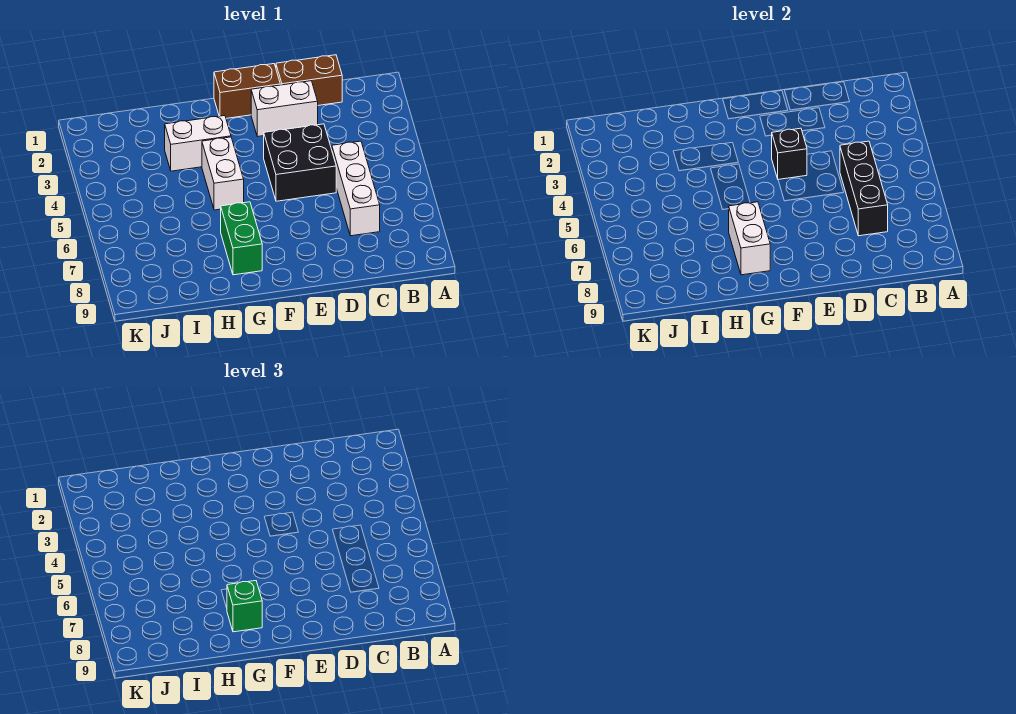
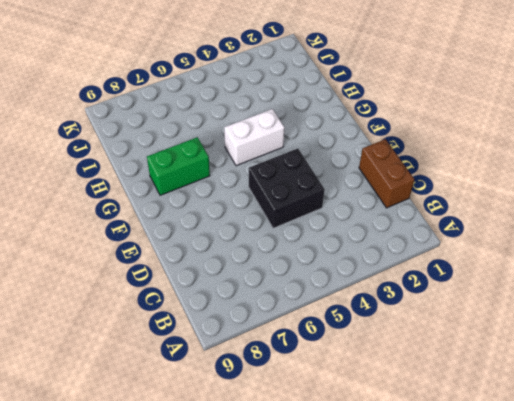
none -> white 1x3 brick [332,141,380,236]
none -> white 1x2 brick [251,81,318,137]
none -> brown 1x2 brick [214,64,280,118]

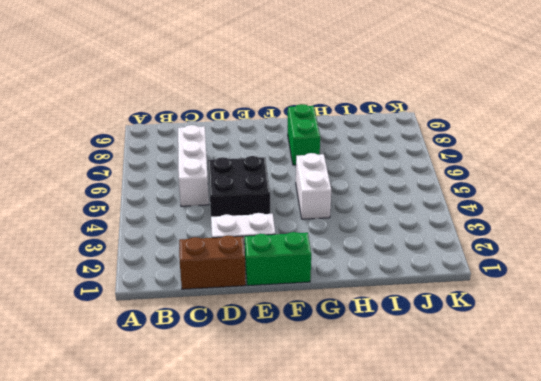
green 1x2 brick [245,232,311,286] -> brown 1x2 brick [214,64,280,118]
none -> white 1x2 brick [165,116,231,171]
none -> black 1x3 brick [840,141,888,236]
none -> black 1x1 brick [772,128,807,179]

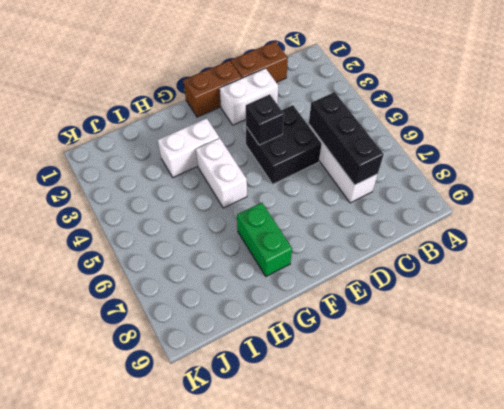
none -> white 1x2 brick [729,202,770,275]
none -> green 1x1 brick [227,581,262,632]

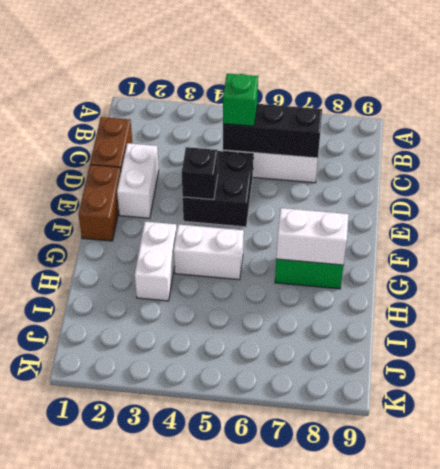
green 1x1 brick [223,74,258,126] -> green 1x1 brick moved to [227,581,262,632]

